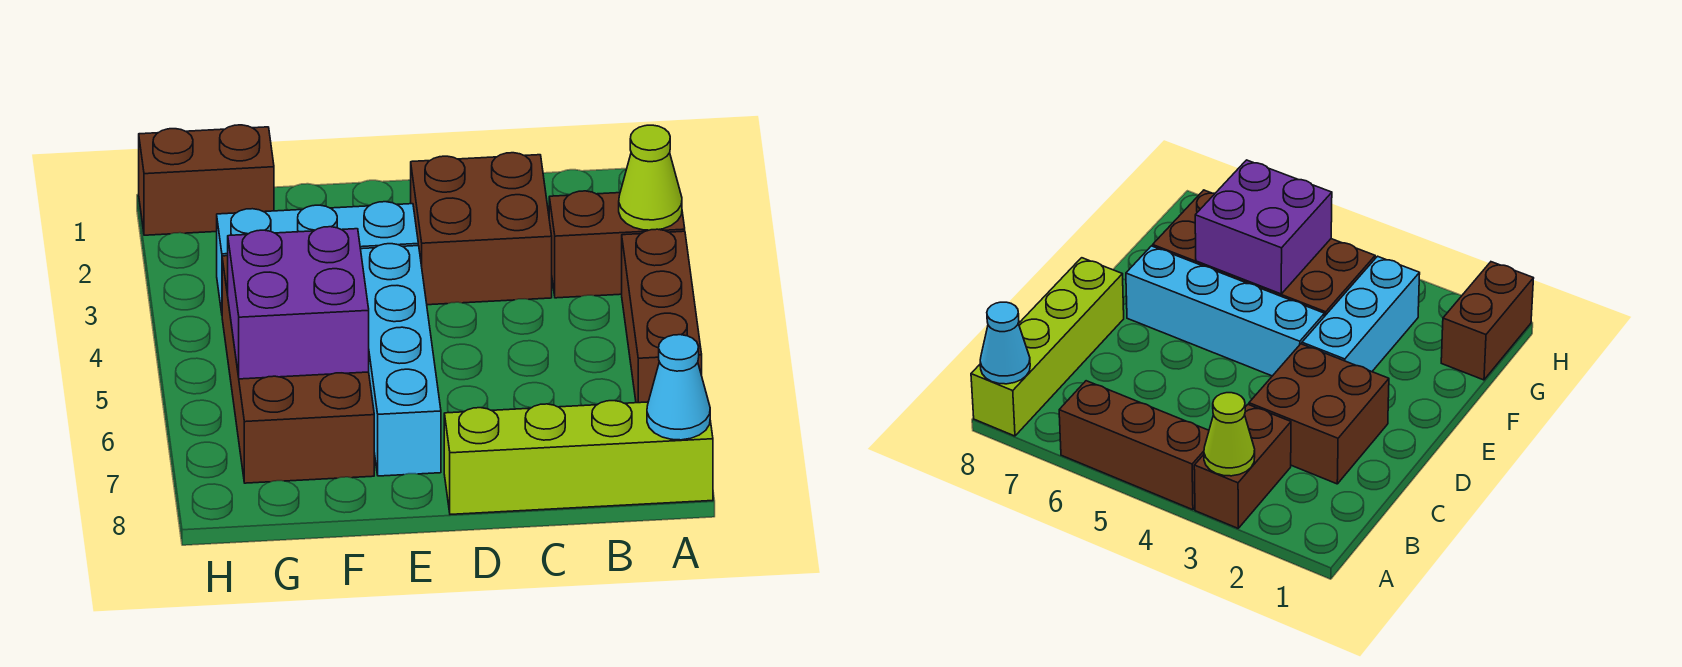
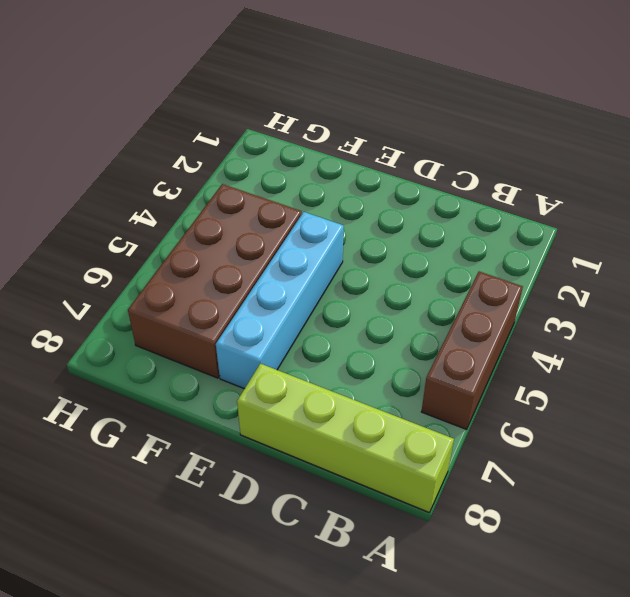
none -> brown 1x2 brick [549,191,685,298]
none -> brown 2x2 brick [411,153,552,305]

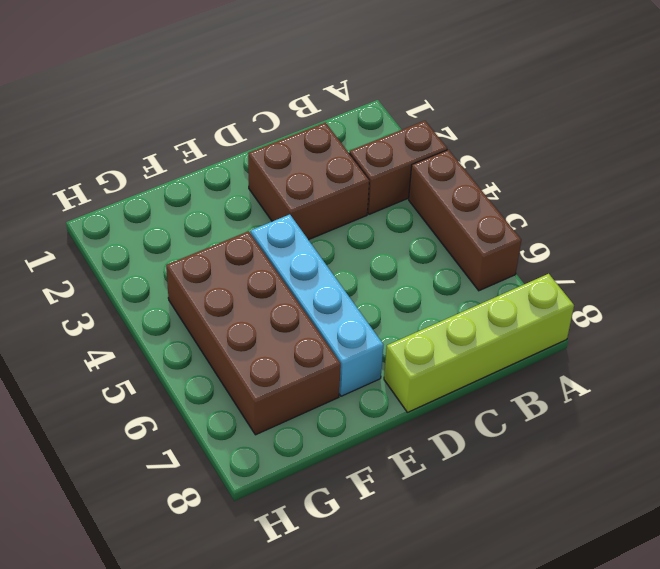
none -> cyan 1x3 brick [217,202,418,313]
none -> brown 1x2 brick [139,125,274,235]

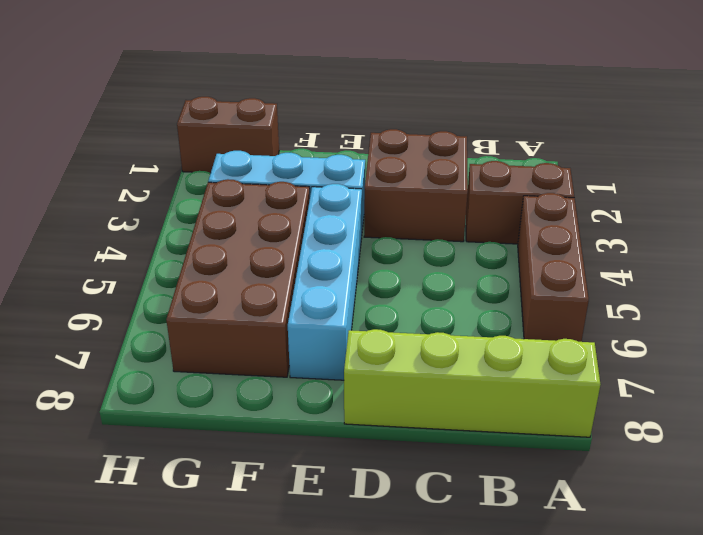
none -> lime 1x1 cone [619,125,682,230]
none -> cyan 1x1 cone [647,335,710,440]

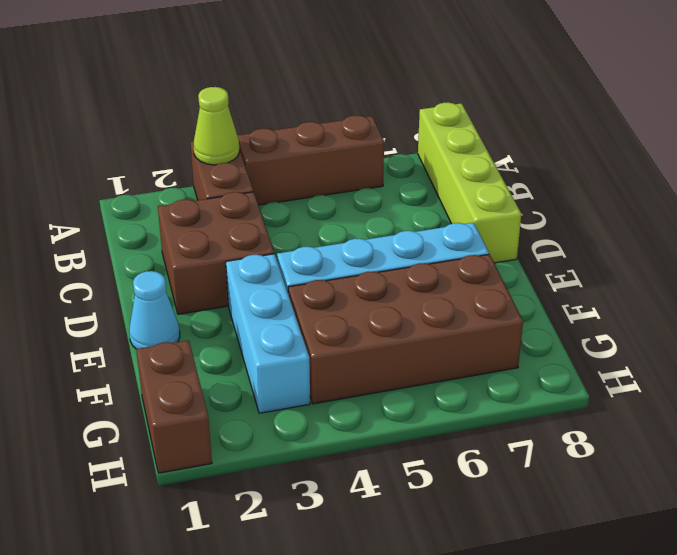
cyan 1x1 cone [129,271,180,349] -> cyan 1x1 cone moved to [647,335,710,440]
none -> purple 2x2 brick [228,227,369,379]

